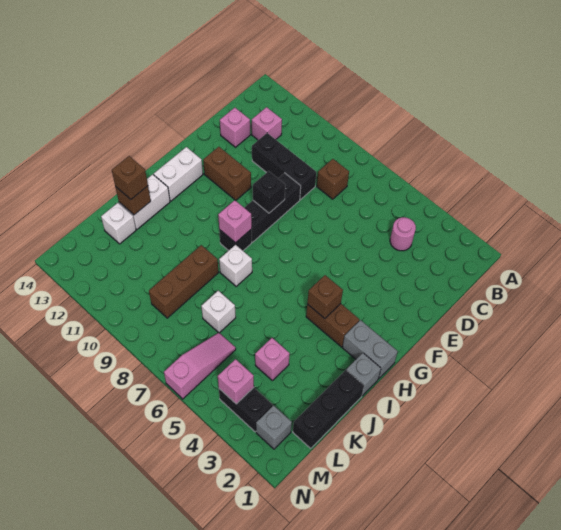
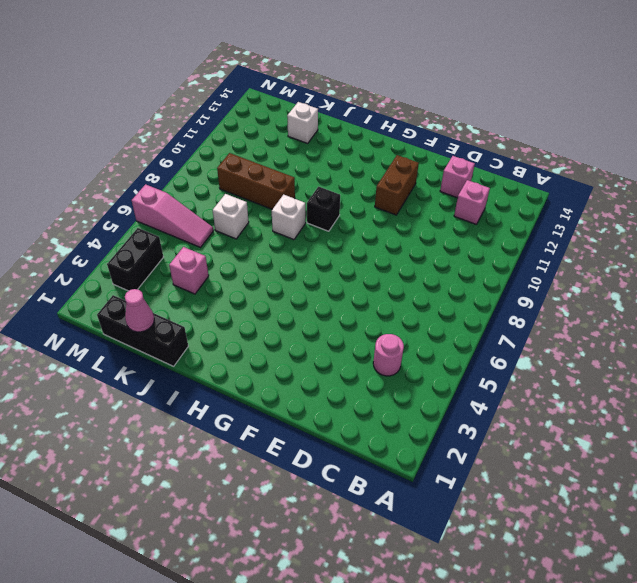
pink 1x1 cone [125,289,154,332] -> none
none -> brown 1x1 brick [317,159,349,199]
none -> black 1x3 brick [252,133,316,200]
none -> black 1x3 brick [244,173,301,242]

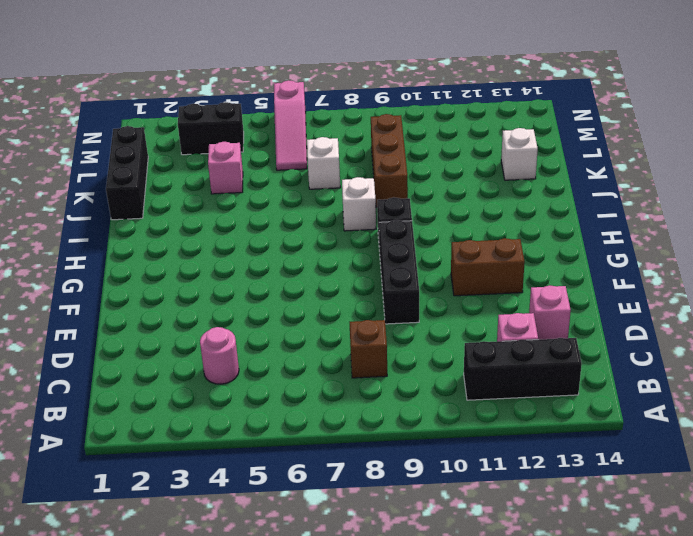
black 1x3 brick [464,338,582,400] -> black 1x3 brick moved to [252,133,316,200]
none -> white 1x2 brick [154,147,203,201]
none -> grey 1x2 brick [342,320,398,379]
none -> brown 1x2 brick [306,304,359,347]

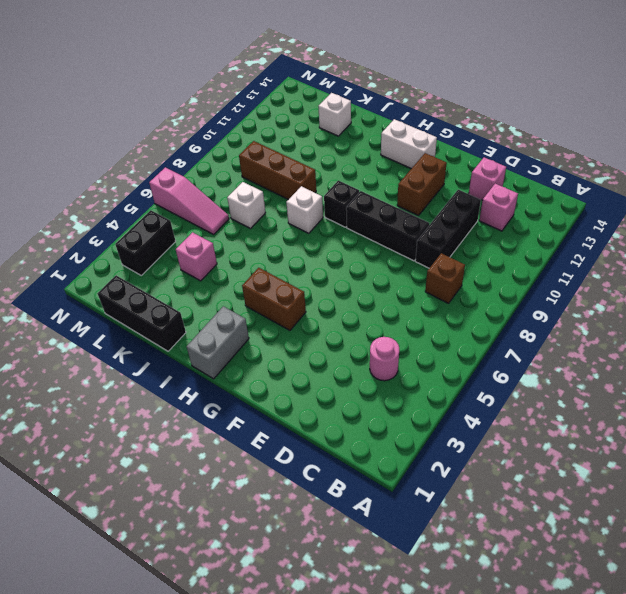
brown 1x2 brick [242,268,306,330] -> brown 1x2 brick turned to [306,304,359,347]
none -> grey 1x1 brick [346,353,381,396]
none -> white 1x2 brick [119,174,170,229]
none -> grey 1x1 brick [256,405,292,449]

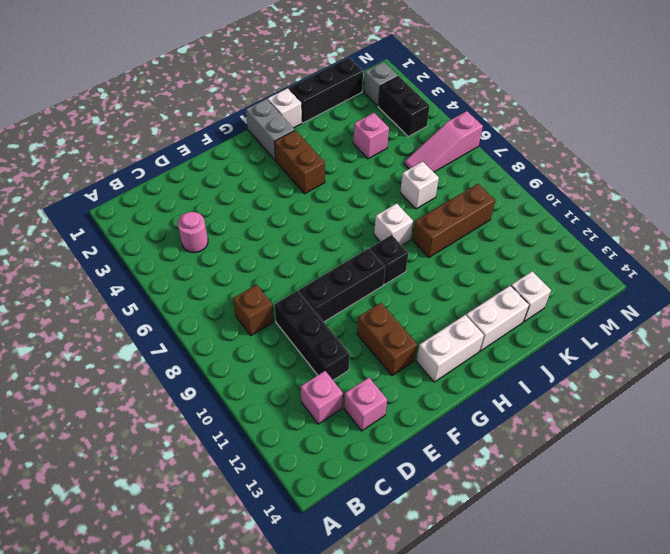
white 1x1 brick [268,88,302,128] -> grey 1x1 brick [346,353,381,396]
none -> black 1x1 brick [253,171,285,213]
none -> brown 1x1 brick [307,275,343,319]
none -> pink 1x1 brick [218,200,252,243]

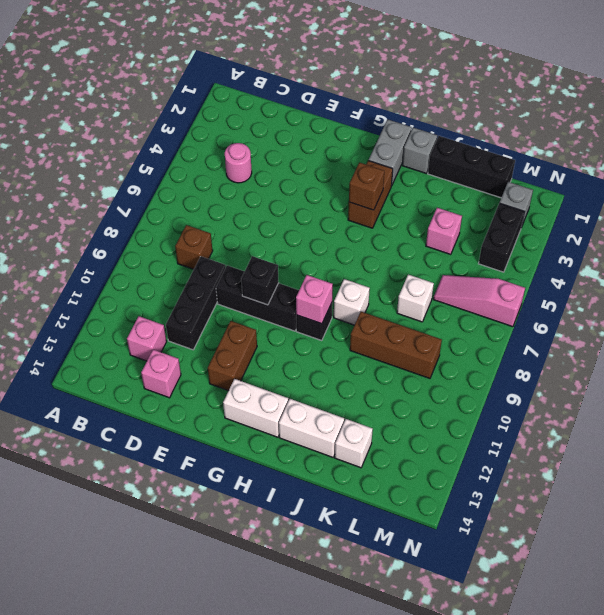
none -> brown 1x1 brick [115,186,151,215]
none -> pink 1x1 brick [218,359,254,404]
none -> brown 1x1 brick [112,156,148,199]

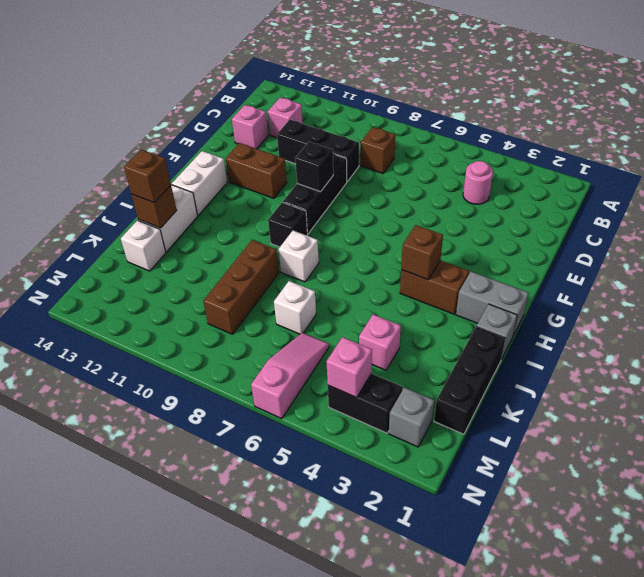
none -> pink 1x1 brick [218,200,252,243]

